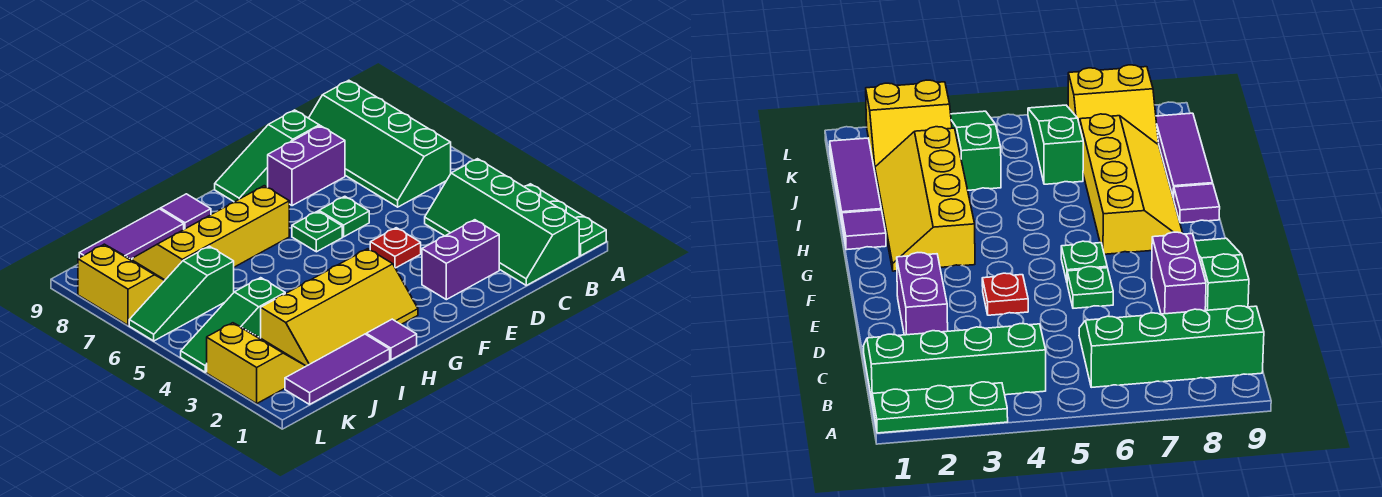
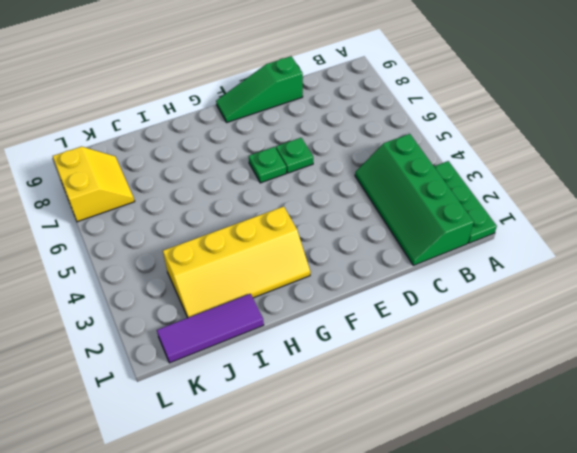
none -> green 2x4 slope [309,80,451,207]
none -> purple 1x2 brick [422,220,499,300]
none -> purple 1x2 brick [268,126,345,206]

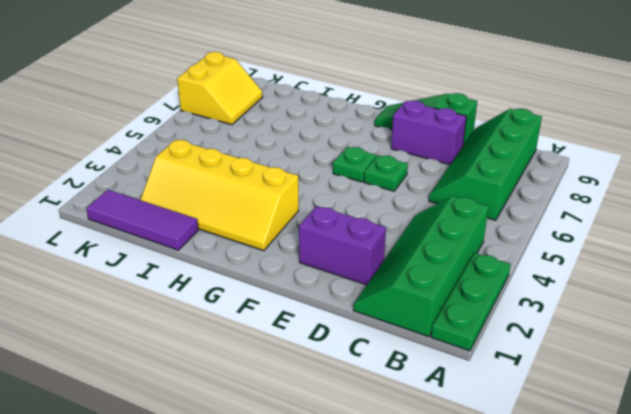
none -> red 1x1 plate [370,228,421,268]
none -> yellow 2x4 slope [132,186,289,280]
none -> purple 1x1 tile [366,319,417,360]

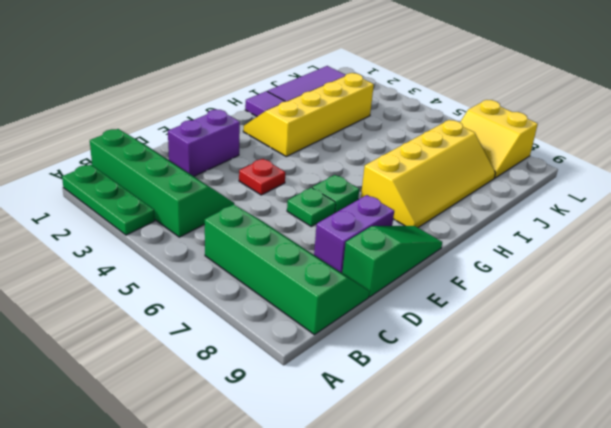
none -> purple 1x1 tile [161,194,211,229]
none -> purple 1x3 tile [79,209,184,260]
none -> green 1x3 slope [181,278,285,372]

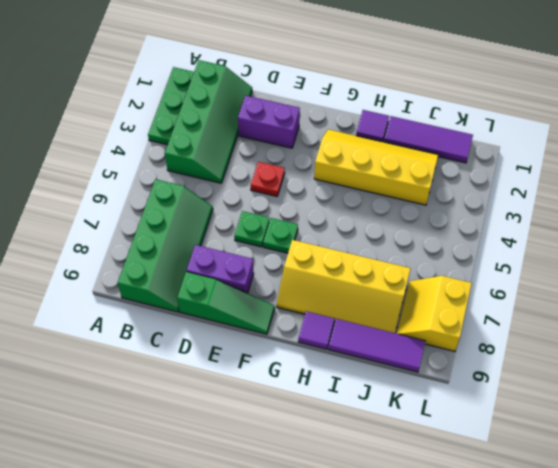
none -> green 1x3 slope [181,278,285,372]
none -> green 1x3 slope [129,246,234,341]
none -> yellow 2x2 slope [207,323,306,404]

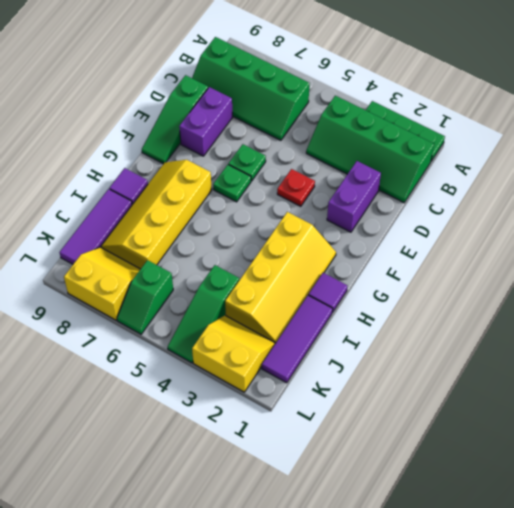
green 1x2 slope [117,260,173,334] -> green 1x3 slope [129,246,234,341]

